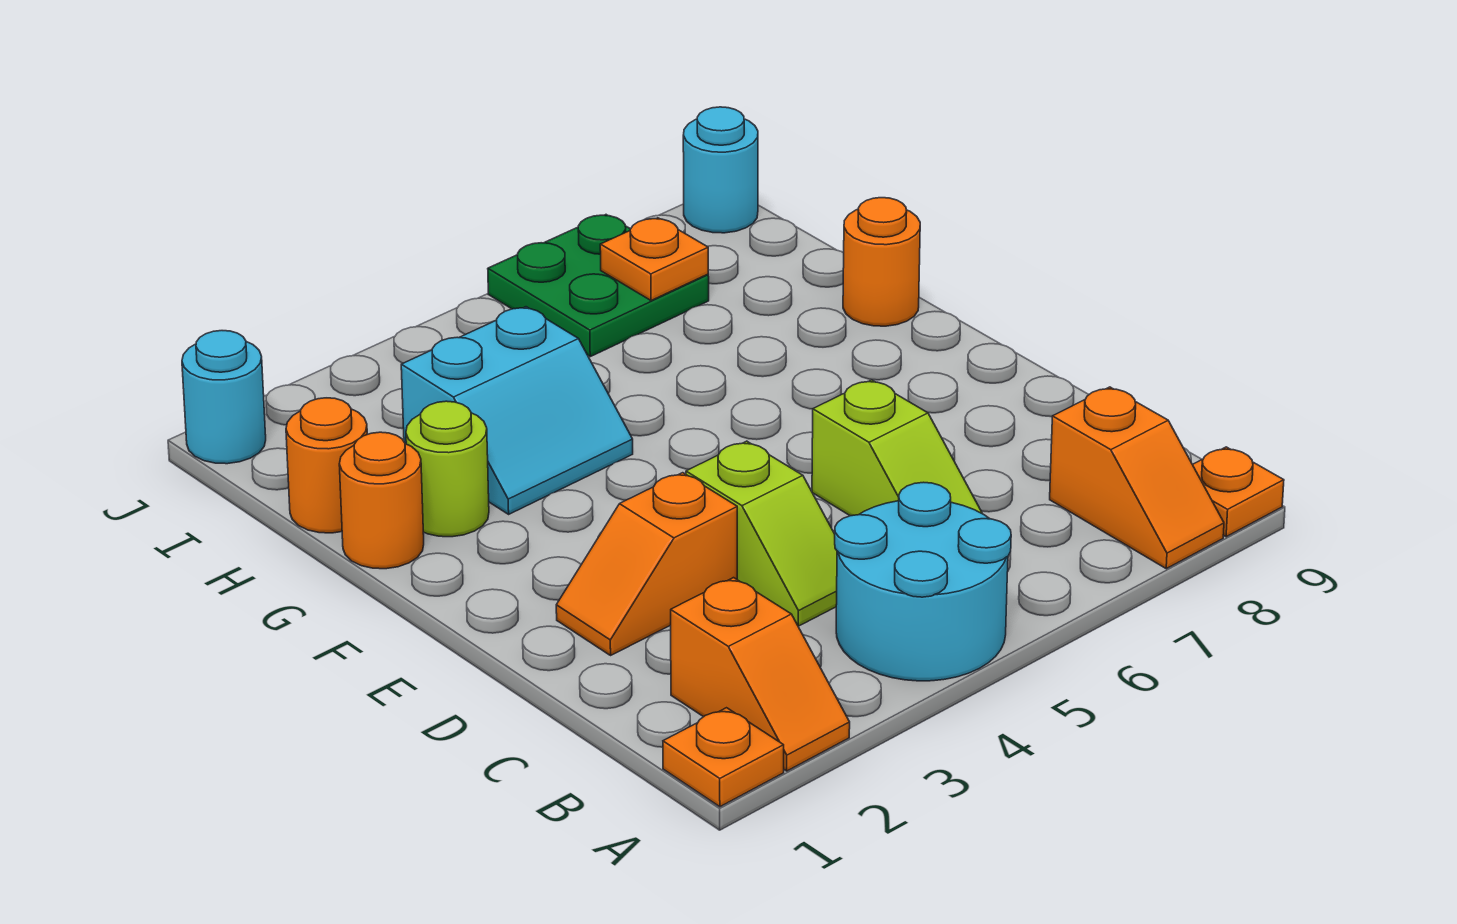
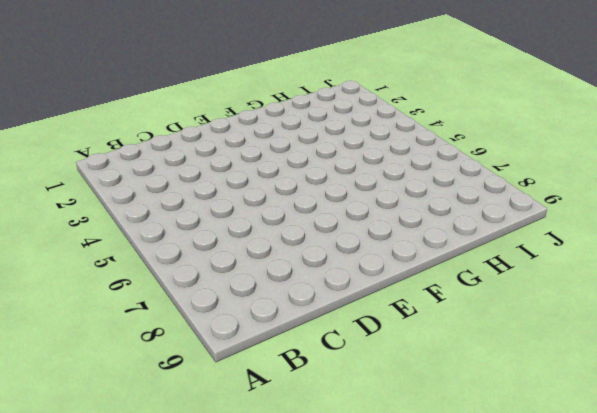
none -> orange 1x1 plate [663,708,784,807]
none -> orange 1x2 slope [671,578,850,771]
none -> cyan 2x2 round brick [835,482,1011,681]

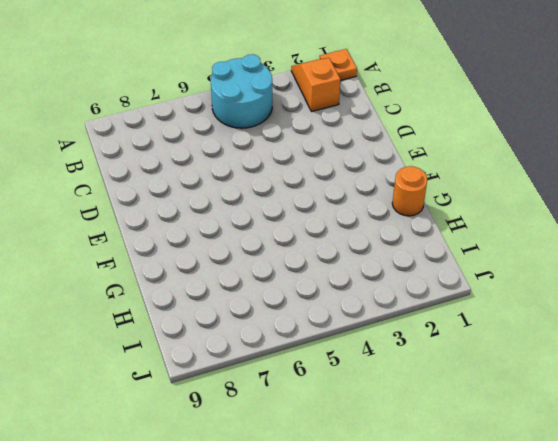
none -> orange 1x2 slope [1050,387,1224,569]
none -> orange 1x1 plate [1193,447,1284,537]
none -> lime 1x2 slope [686,441,837,626]

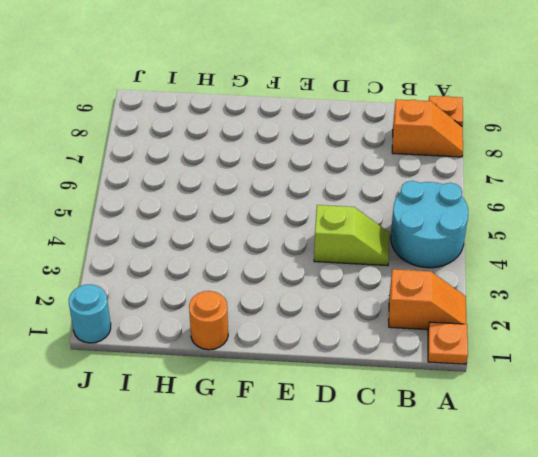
none -> lime 1x2 slope [812,380,982,516]
none -> orange 1x2 slope [556,473,737,655]
none -> lime 1x1 round brick [406,401,489,537]

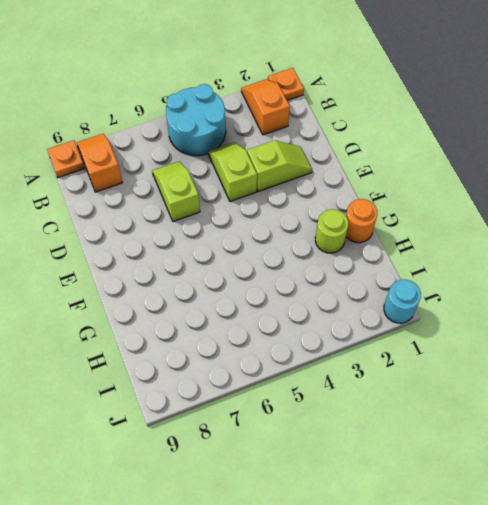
lime 1x2 slope [247,140,312,192] -> orange 1x2 slope [556,473,737,655]
none -> cyan 2x2 slope [401,307,633,514]
none -> orange 1x1 round brick [843,198,920,326]
none -> orange 1x1 round brick [286,398,367,533]

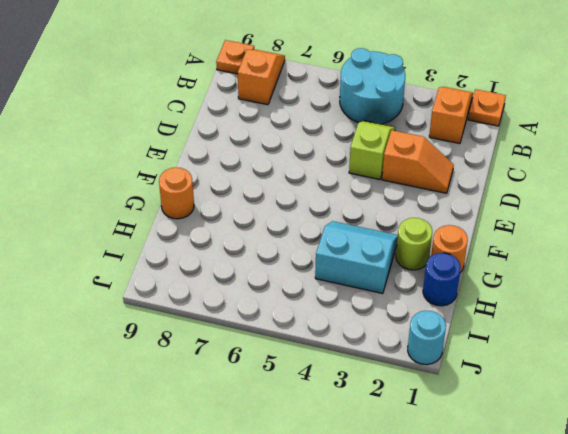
blue 1x1 round brick [423,253,461,306] -> orange 1x1 round brick [286,398,367,533]
none -> lime 1x2 slope [812,380,982,516]
none -> green 2x2 plate [488,215,709,357]
none -> cyan 1x1 round brick [683,107,758,233]

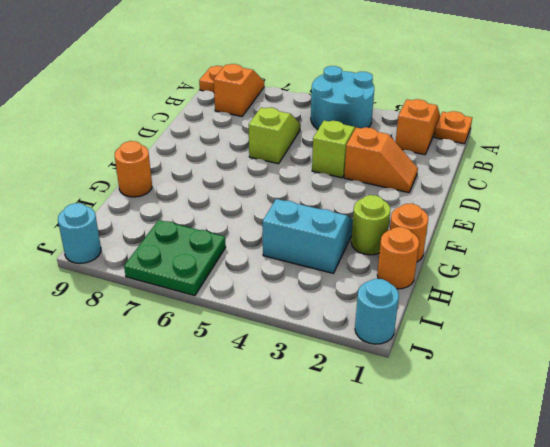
none -> orange 1x1 plate [600,218,708,301]

